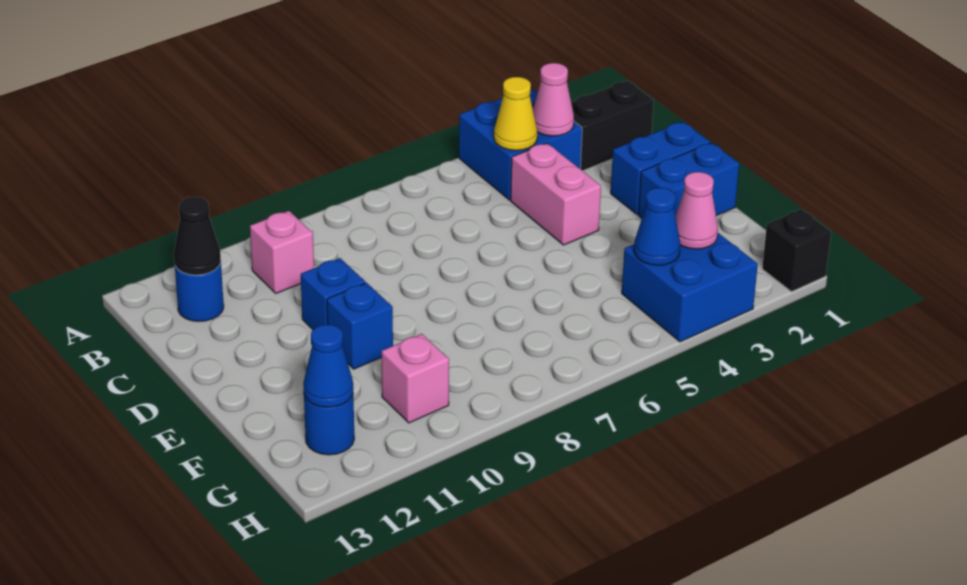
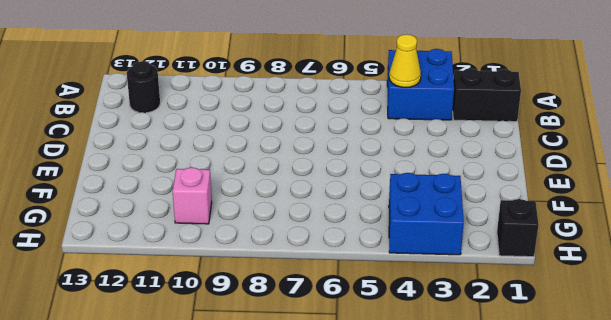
black 1x1 round brick [127,61,160,113] -> blue 1x1 round brick [175,263,224,322]
none -> pink 1x1 brick [250,211,314,293]
none -> pink 1x2 brick [511,143,601,245]
none -> blue 1x2 brick [611,122,710,214]

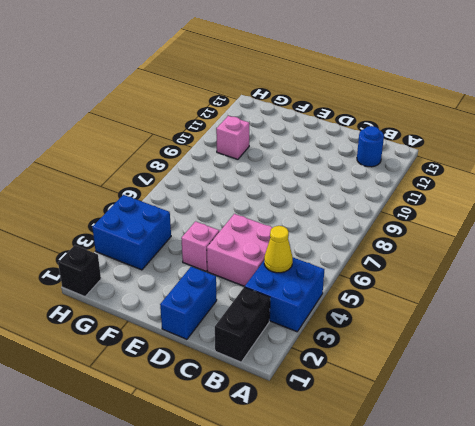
pink 2x2 brick [207,214,273,286] -> pink 1x2 brick [511,143,601,245]
pink 1x1 brick [181,221,219,271] -> pink 1x1 brick moved to [250,211,314,293]
none -> blue 1x1 brick [301,258,365,329]
none -> blue 1x2 brick [638,143,739,218]
none -> blue 1x1 brick [327,283,393,369]

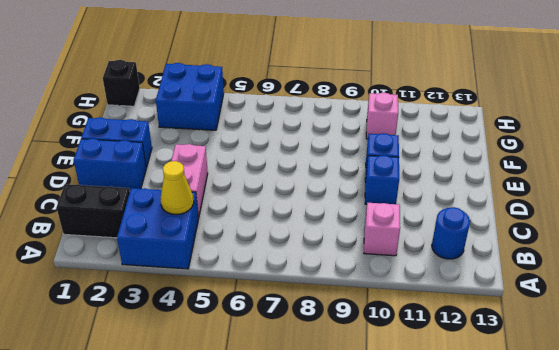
none -> blue 1x1 round brick [304,395,354,455]
none -> pink 1x1 cone [533,63,574,136]
none -> black 1x1 cone [174,197,221,275]

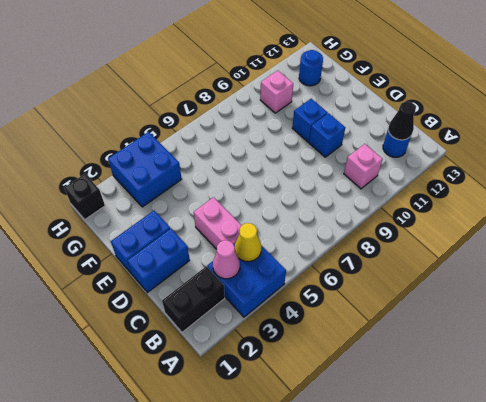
none -> pink 1x1 cone [675,172,718,249]
none -> blue 1x1 cone [634,188,680,265]
none -> blue 1x1 cone [303,324,353,407]

